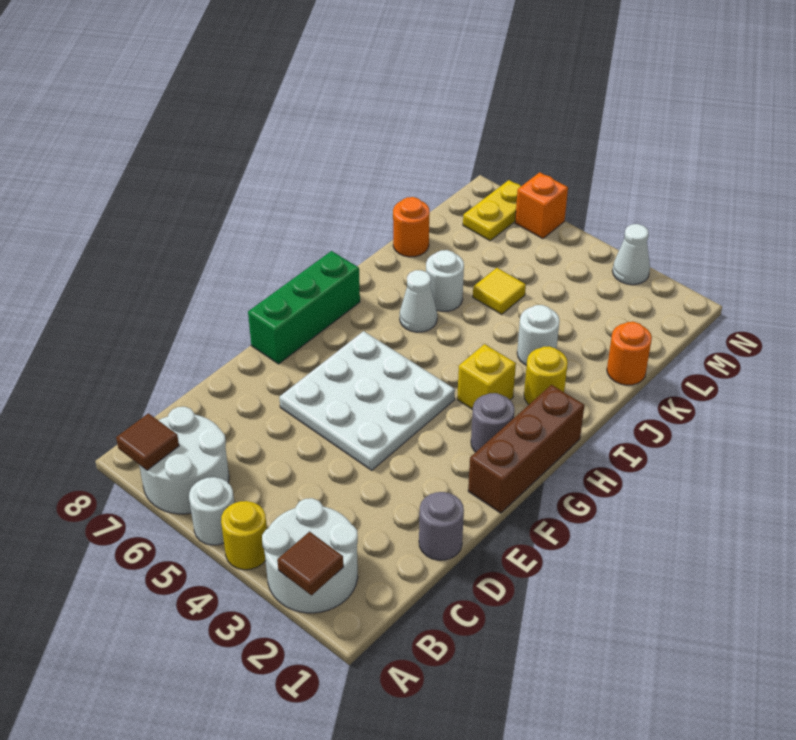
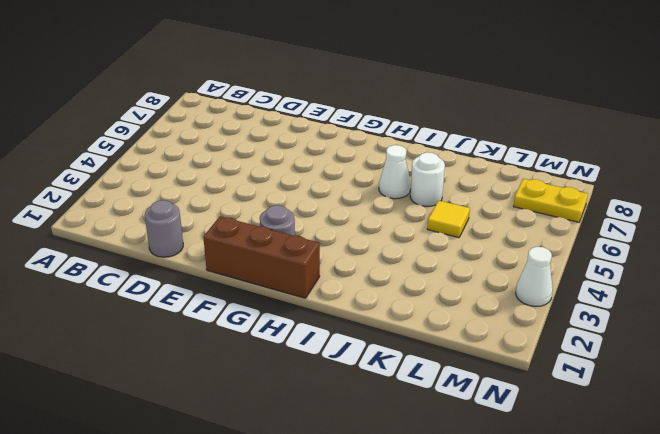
none -> white 2x2 round brick [262,498,358,613]
none -> yellow 1x1 round brick [221,501,267,570]
none -> white 1x1 round brick [189,477,234,545]

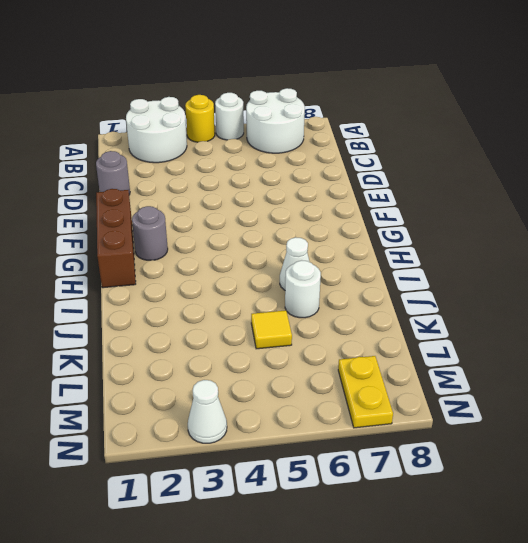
none -> white 3x3 plate [279,331,455,470]
none -> green 1x3 brick [248,251,360,364]
none -> yellow 1x1 brick [457,344,516,410]

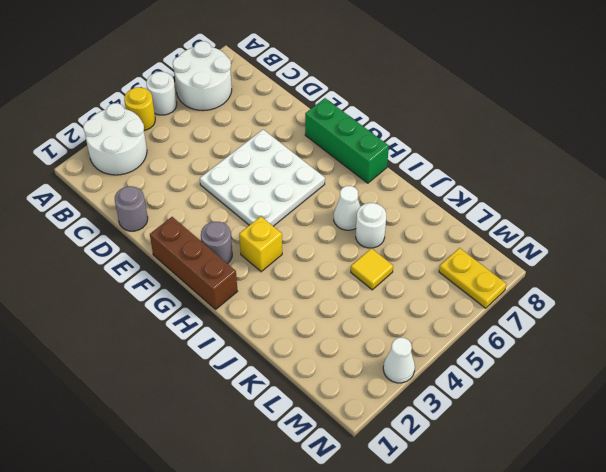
none -> yellow 1x1 round brick [524,346,568,404]
none -> white 1x1 round brick [517,305,559,365]
none -> orange 1x1 round brick [607,322,652,385]

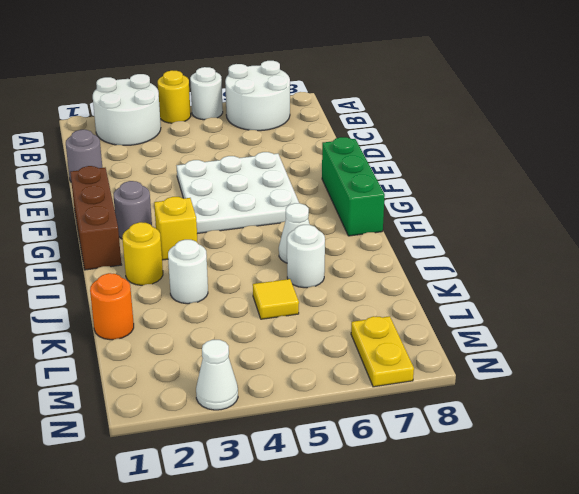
none -> orange 1x1 round brick [393,197,430,257]
none -> orange 1x1 brick [515,172,568,239]
none -> brown 1x1 tile [277,532,343,595]

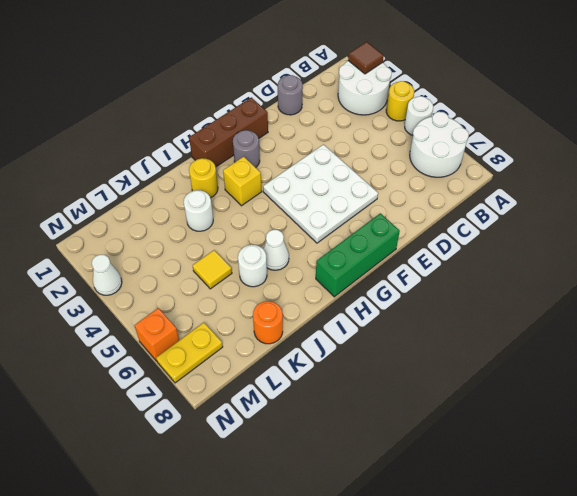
none -> orange 1x1 round brick [607,322,652,385]
none -> brown 1x1 tile [116,413,179,470]

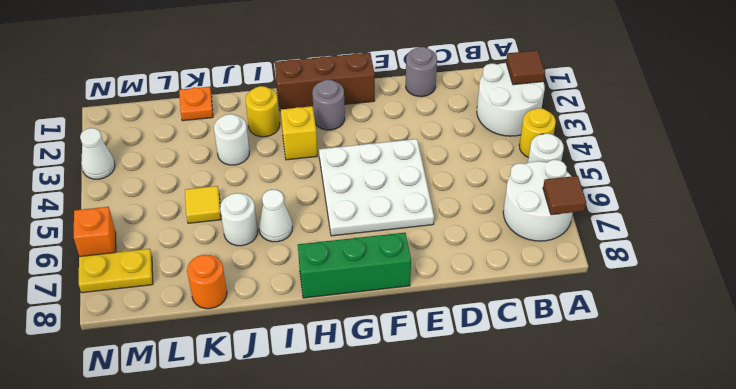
orange 1x1 plate [179,87,213,121] -> orange 1x1 round brick [607,322,652,385]

